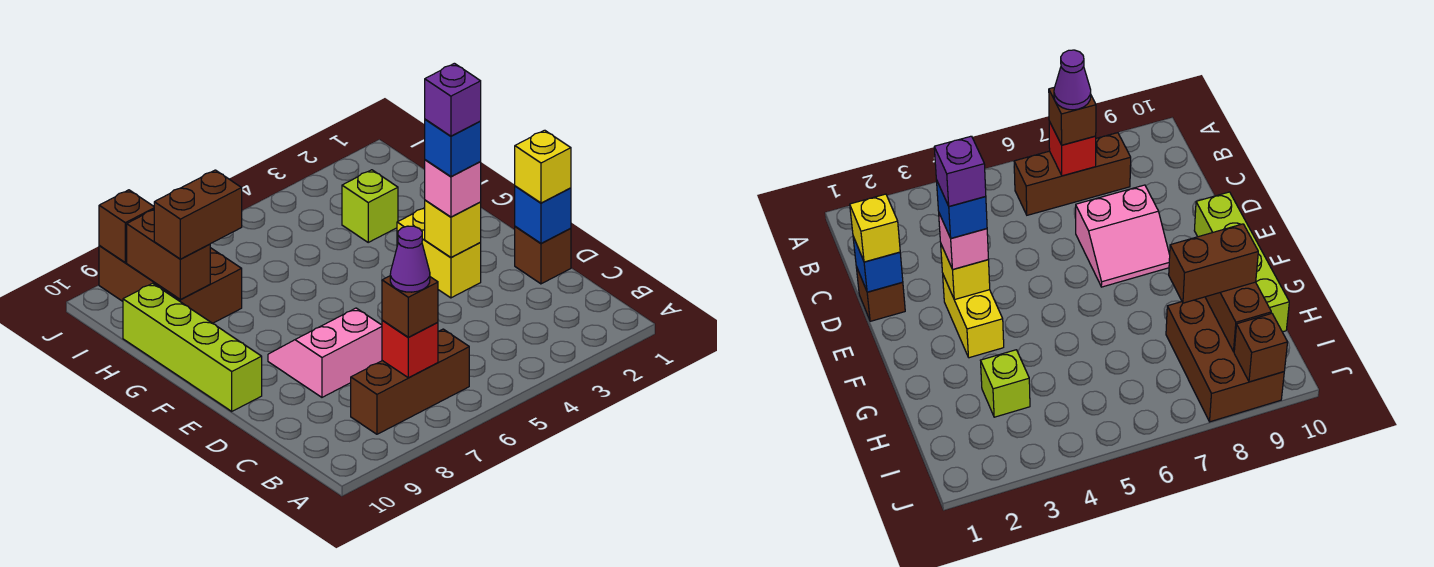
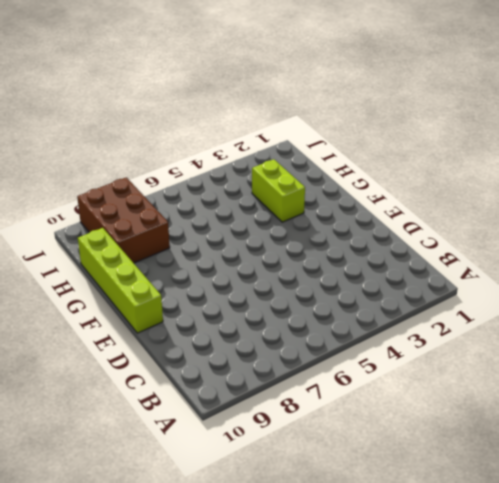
lime 1x2 brick [252,159,305,222] -> lime 1x1 brick [342,170,398,242]
none -> brown 1x3 brick [351,329,469,434]
none -> brown 1x1 brick [515,226,571,284]
none -> pink 2x2 slope [268,308,382,397]

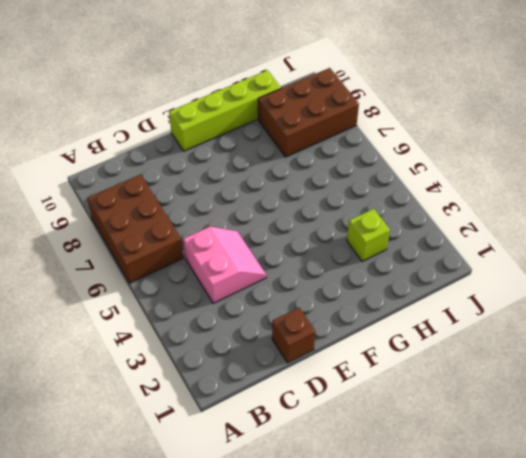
brown 2x3 brick [87,174,183,283] -> brown 1x3 brick [351,329,469,434]
pink 2x2 slope [183,226,266,303] -> pink 2x2 slope moved to [268,308,382,397]
none -> yellow 1x2 brick [397,208,481,298]
none -> red 1x1 brick [382,320,438,378]
none -> blue 1x1 brick [515,186,571,244]

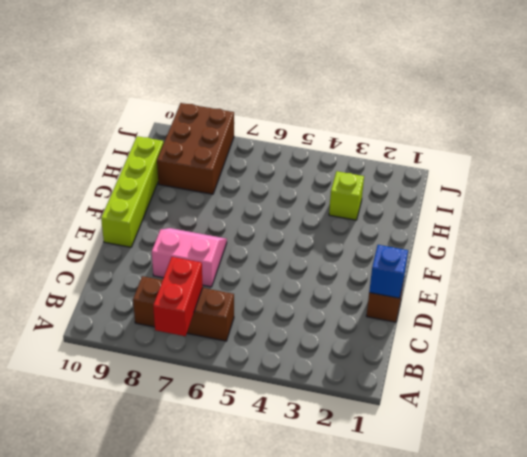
red 1x2 brick [153,257,203,336] -> red 1x1 brick [382,320,438,378]
none -> yellow 1x2 brick [397,208,481,298]
none -> yellow 1x1 brick [425,200,481,257]
none -> brown 1x2 brick [127,210,210,299]

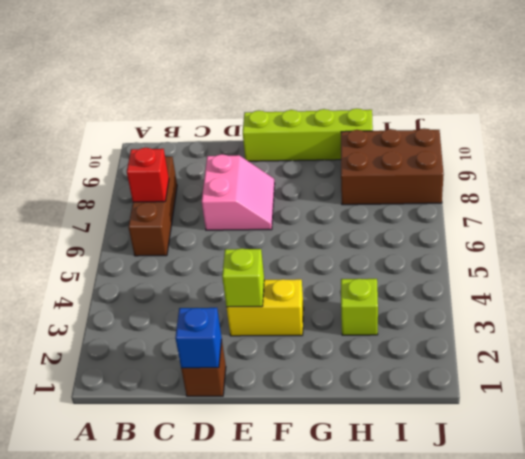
lime 1x1 brick [222,248,264,307] -> yellow 1x1 brick [425,200,481,257]
none -> brown 1x2 brick [127,210,210,299]
none -> brown 1x1 brick [99,190,154,263]
none -> brown 1x1 brick [382,276,438,337]

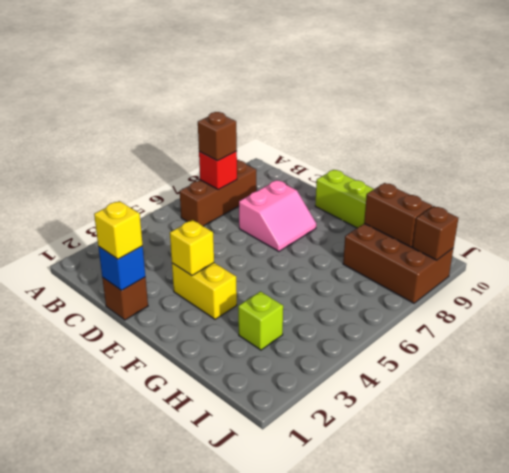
none -> pink 1x1 brick [425,160,481,217]
none -> brown 1x2 brick [154,170,242,259]
none -> purple 1x1 cone [390,226,430,292]

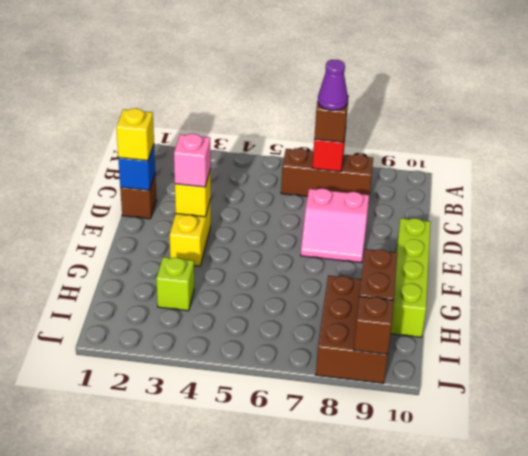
none -> brown 1x2 brick [154,170,242,259]
none -> blue 1x1 brick [425,119,481,177]
none -> purple 1x1 brick [425,63,481,136]

